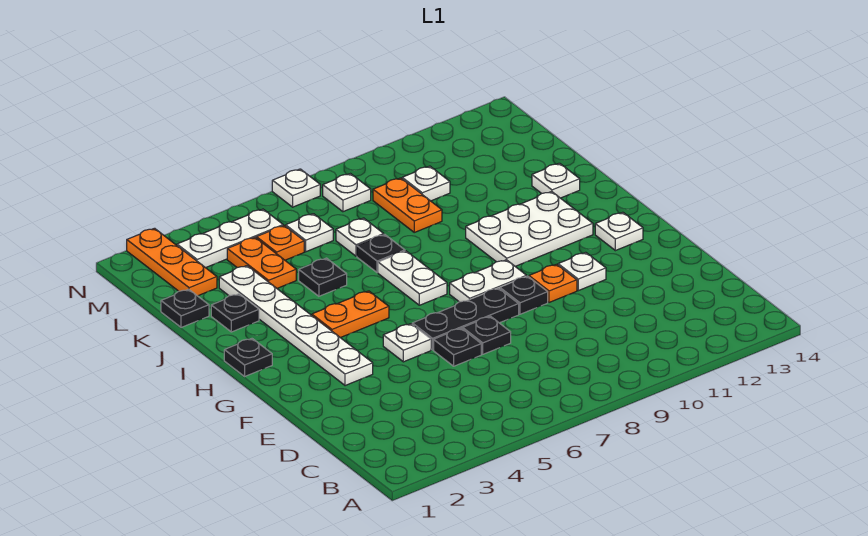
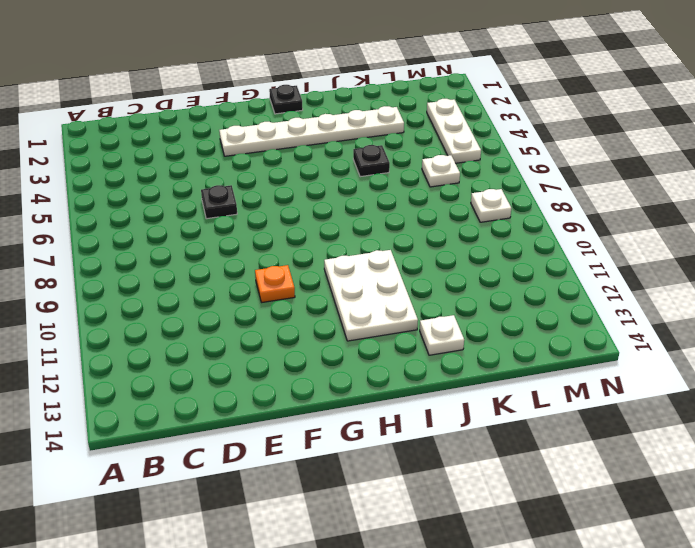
none -> black 1x1 plate [463,316,511,354]
none -> white 1x1 plate [383,324,431,362]
none -> black 1x3 plate [412,288,519,350]

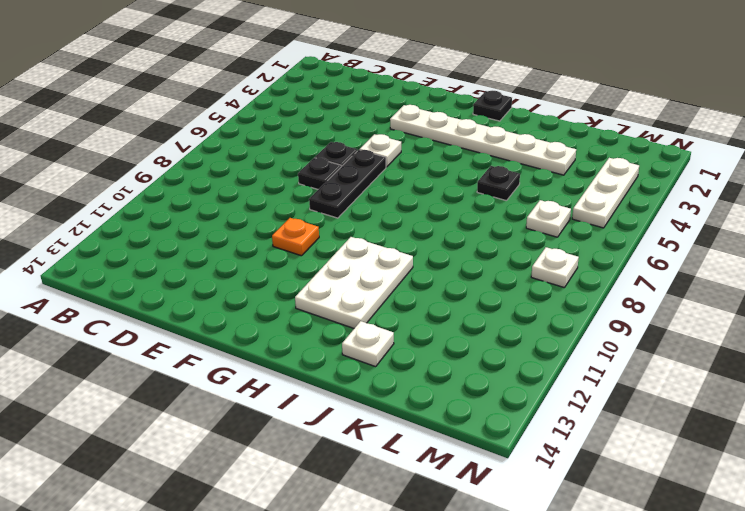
none -> black 1x1 plate [500,276,548,314]
none -> white 1x1 plate [558,252,606,291]
none -> white 1x2 plate [450,260,527,302]

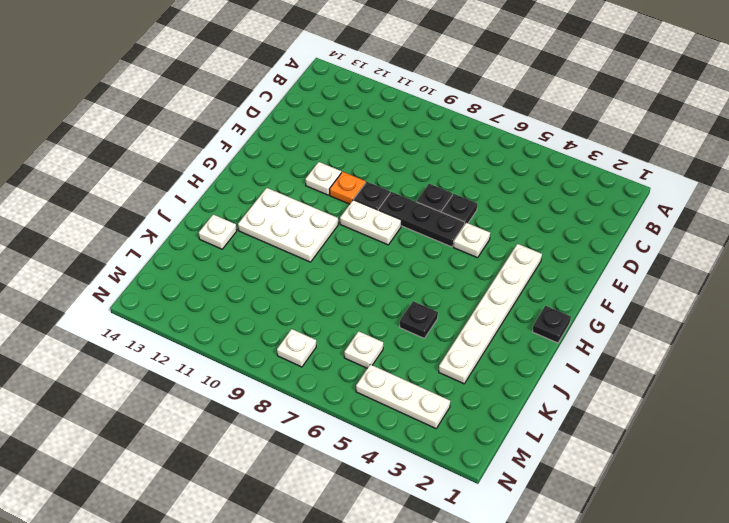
none -> white 1x1 plate [595,212,643,251]
none -> orange 1x2 plate [312,291,389,338]
none -> white 1x2 plate [378,251,447,305]

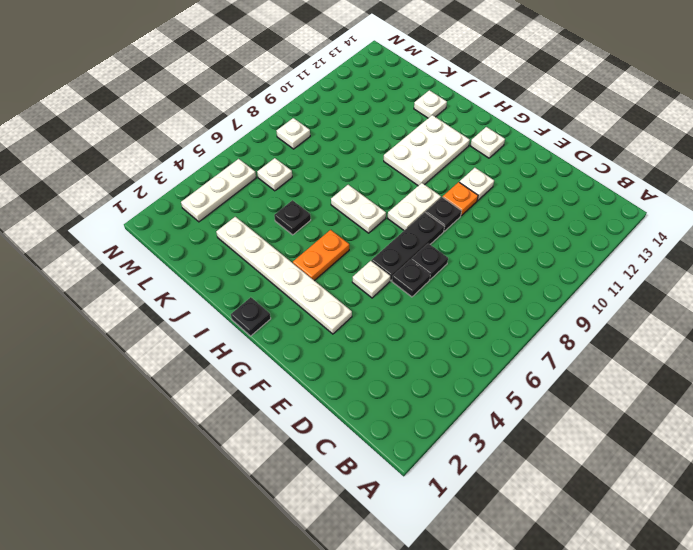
none -> black 1x1 plate [211,294,259,332]
none -> black 1x1 plate [357,234,405,273]
none -> black 1x1 plate [161,289,209,327]

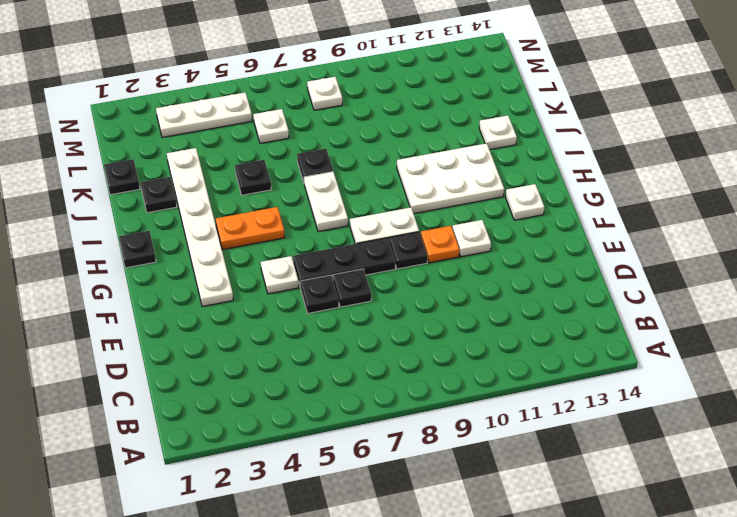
none -> orange 1x2 plate [227,237,296,288]
none -> white 1x1 plate [336,218,384,256]
none -> orange 1x2 plate [373,178,442,232]

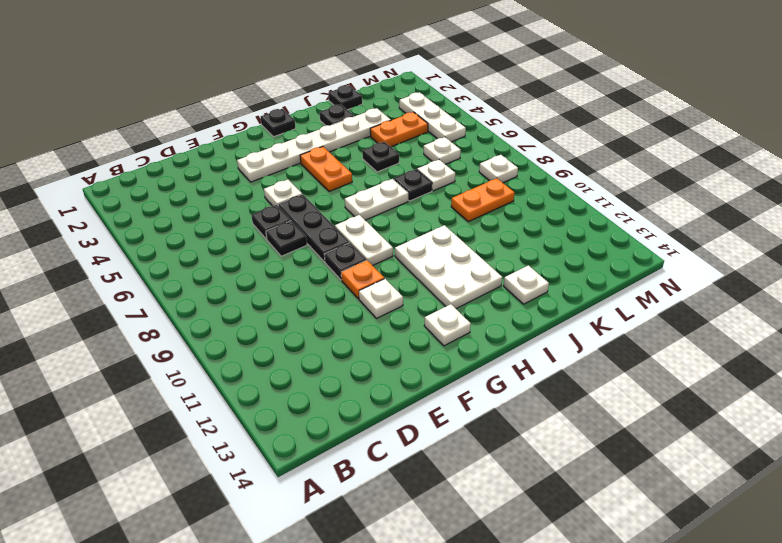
none -> orange 1x3 plate [127,228,217,296]
none -> orange 1x1 plate [256,226,304,260]
none -> white 1x1 plate [402,166,450,201]

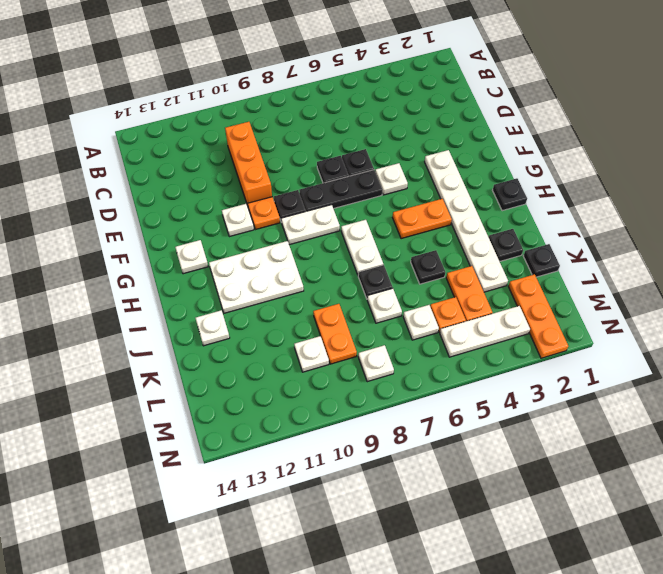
orange 1x3 brick [225,122,272,206] -> none
none -> white 1x1 plate [272,169,320,207]

